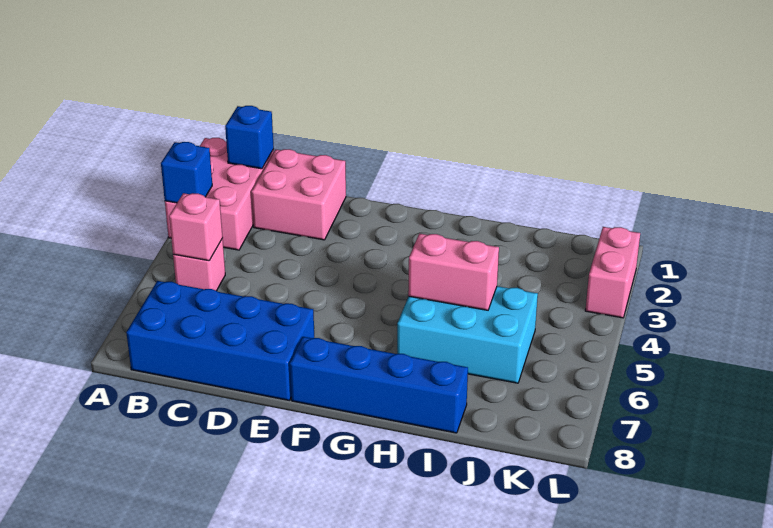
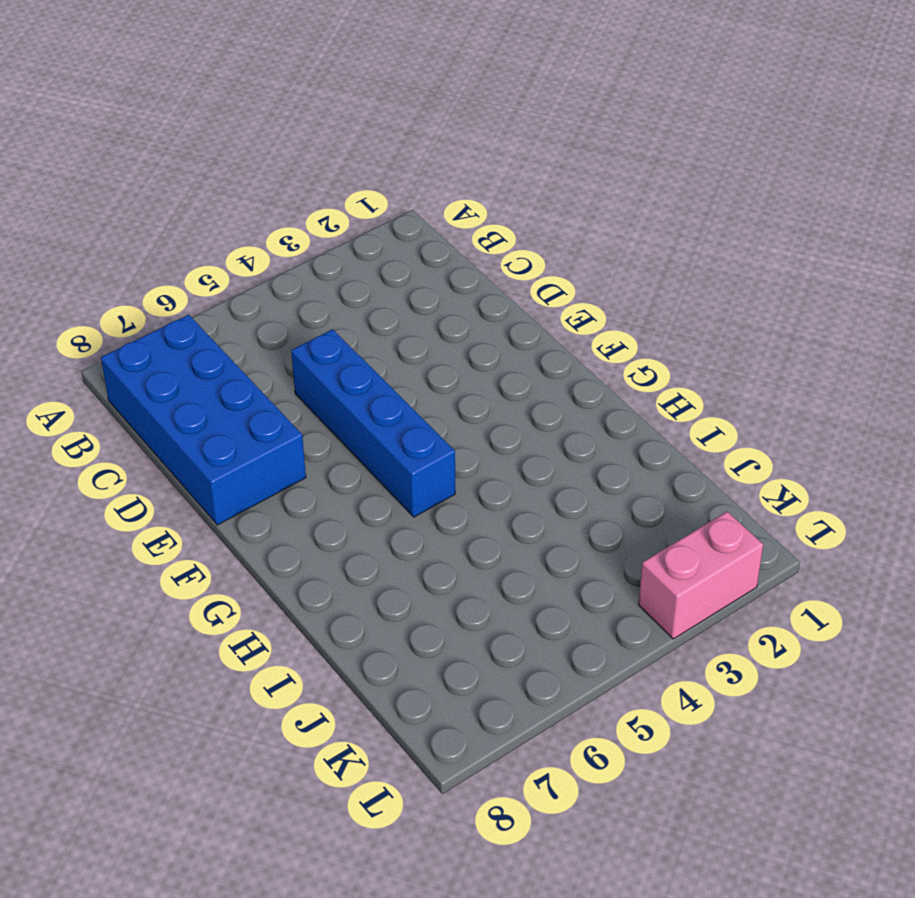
blue 1x4 brick [291,329,455,517] -> blue 1x4 brick moved to [290,337,468,433]
none -> pink 2x3 brick [165,138,274,250]
none -> pink 1x1 brick [173,239,225,291]

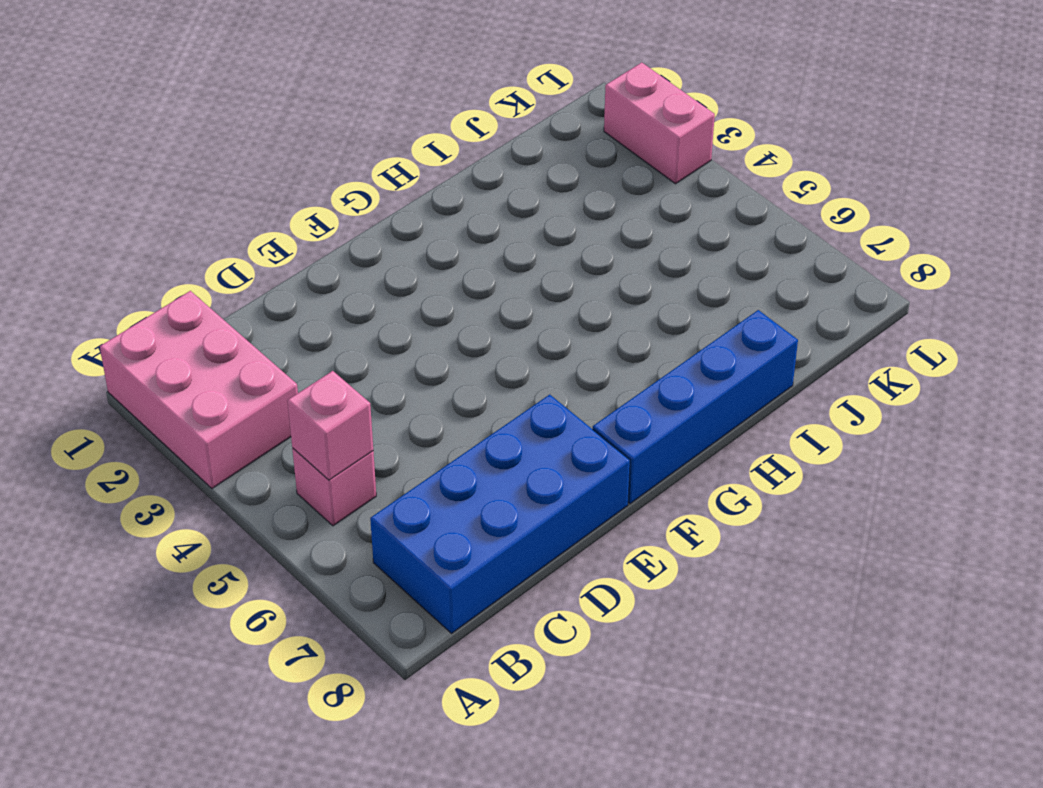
none -> pink 2x2 brick [251,149,346,240]
none -> cyan 2x3 brick [397,286,538,383]

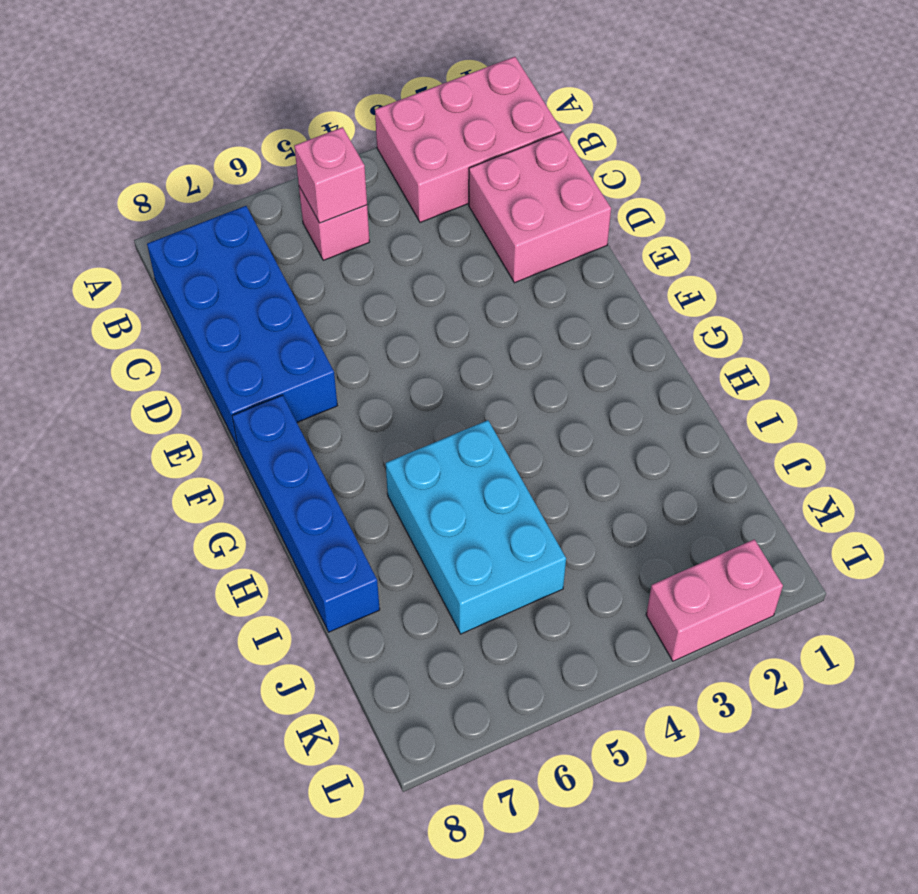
none -> blue 1x1 brick [161,142,212,203]
none -> blue 1x1 brick [225,106,274,169]

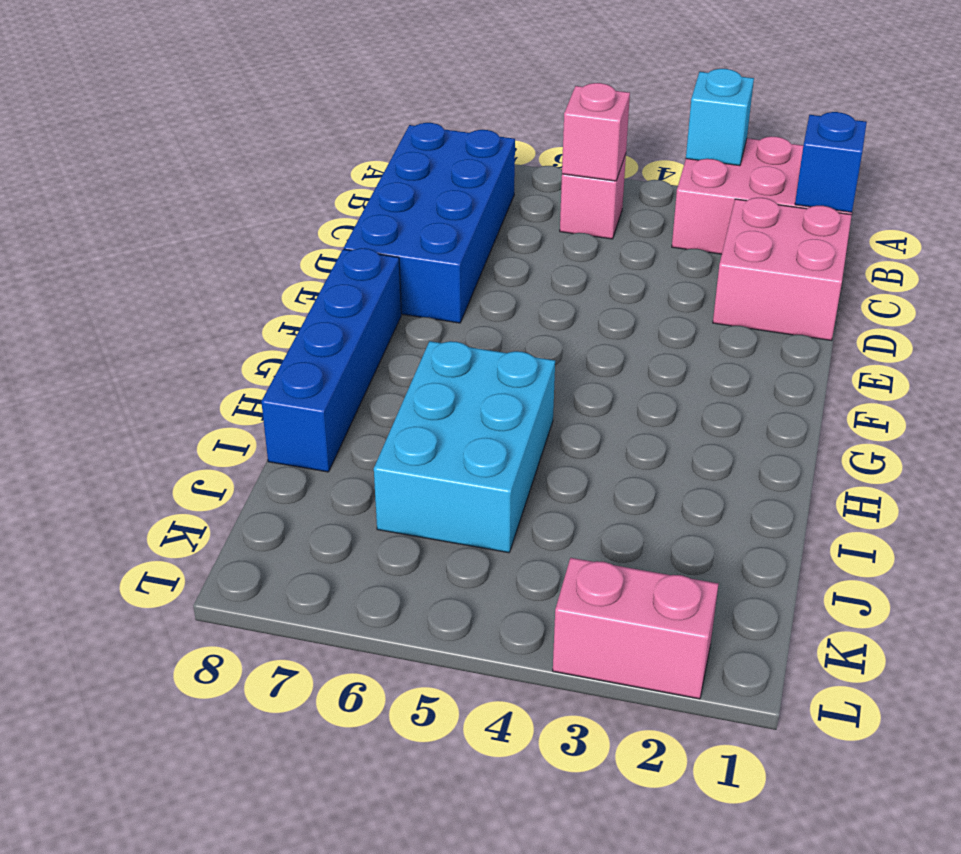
cyan 1x1 brick [686,69,754,166] -> blue 1x1 brick [161,142,212,203]
none -> pink 1x2 brick [408,233,499,310]

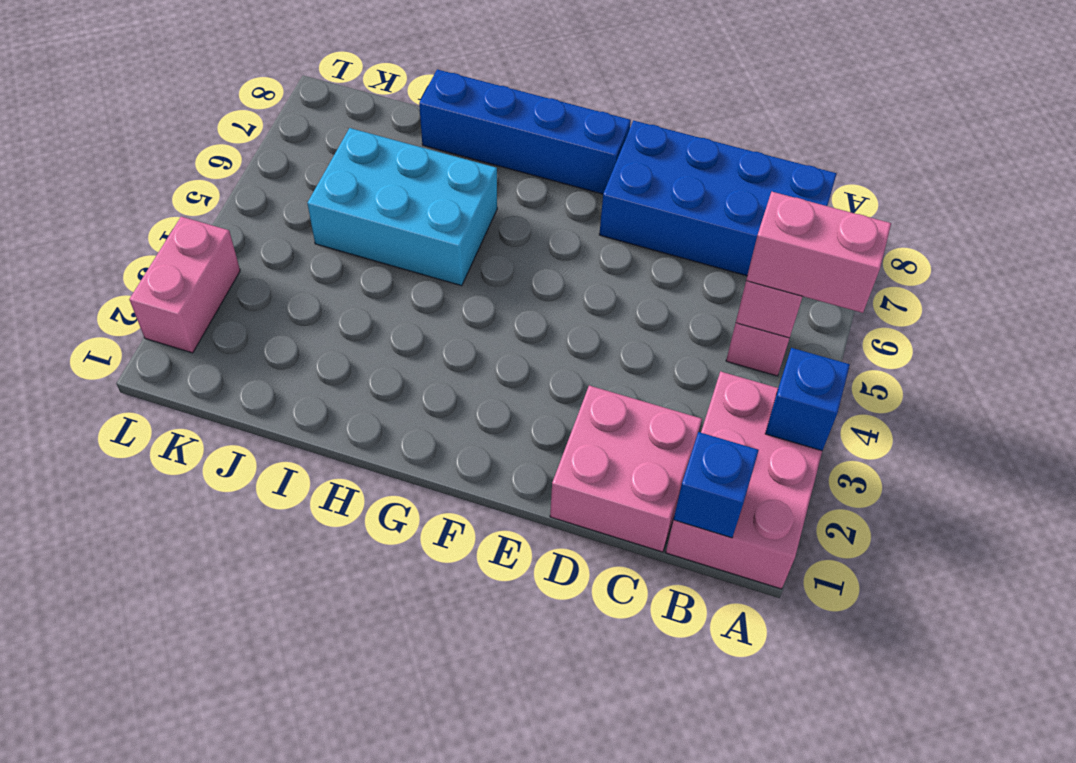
pink 1x2 brick [746,192,891,313] -> pink 1x2 brick moved to [408,233,499,310]

